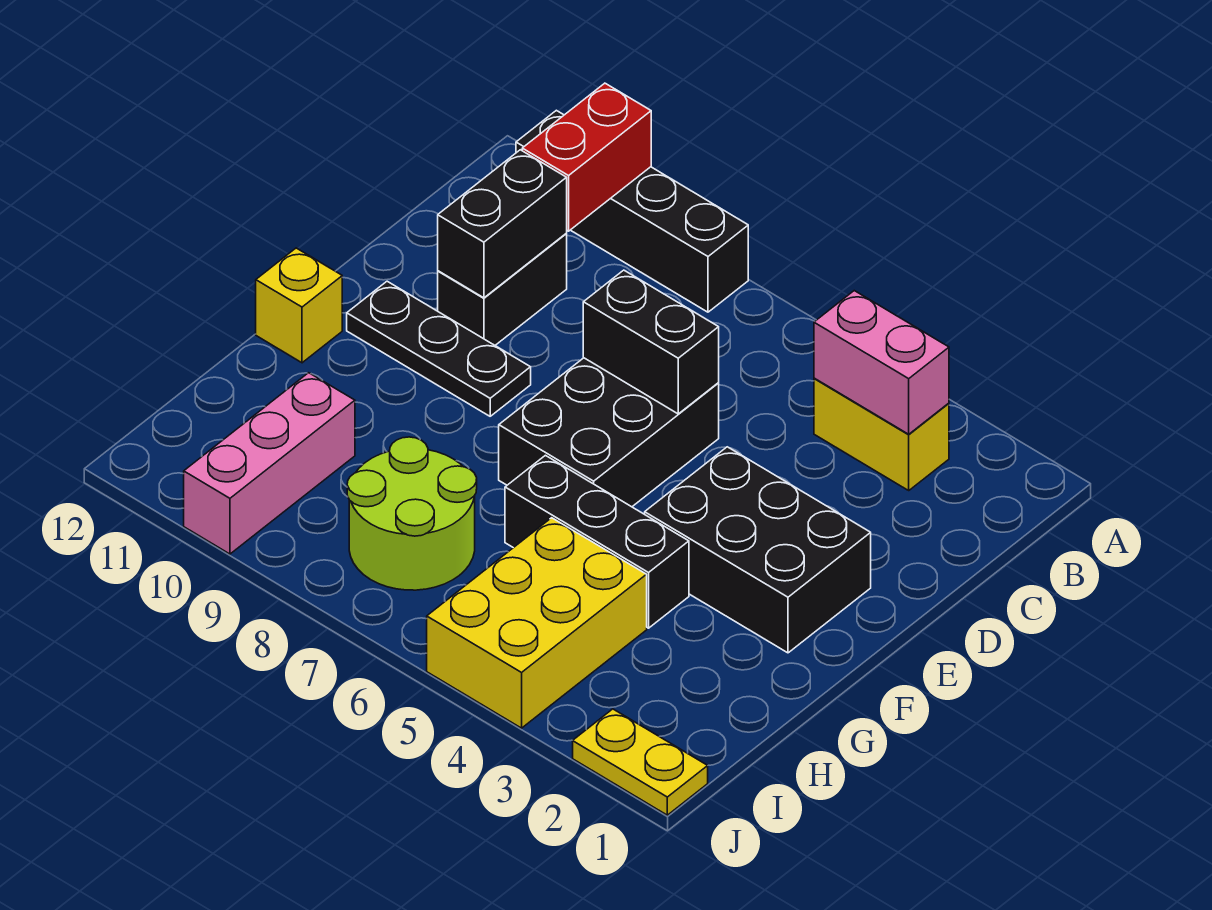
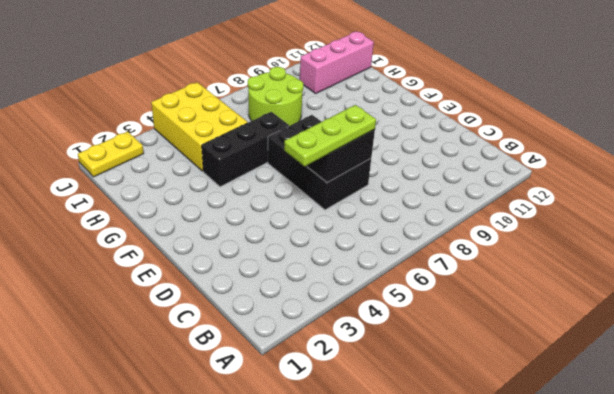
lime 1x3 plate [284,105,376,166] -> none
pink 1x3 brick [300,32,374,93] -> pink 1x3 brick turned to [184,373,355,554]
none -> black 1x4 brick [516,110,748,312]
none -> yellow 1x2 brick [814,378,949,490]
none -> black 1x2 brick [438,234,567,345]

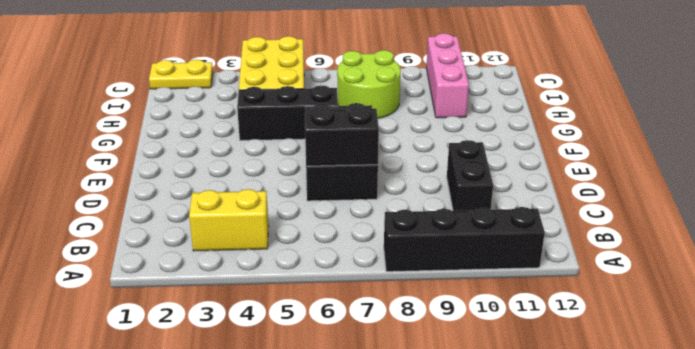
none -> black 2x3 brick [645,447,871,653]
none -> black 1x3 plate [347,281,531,416]
none -> yellow 1x1 brick [256,248,342,363]

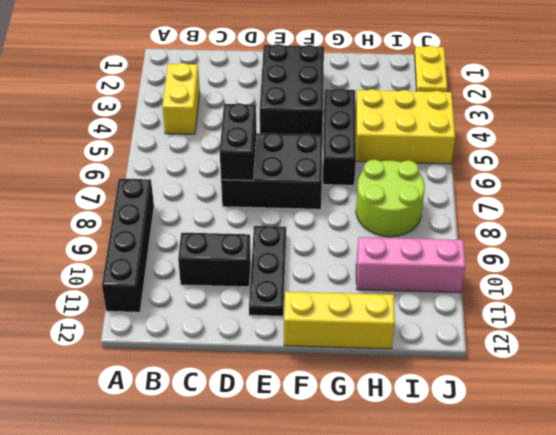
yellow 1x3 brick [284,292,395,349] -> yellow 1x1 brick [256,248,342,363]
none -> red 1x2 brick [522,83,651,231]
none -> pink 1x2 brick [814,291,949,434]
none -> black 1x2 brick [438,150,567,298]

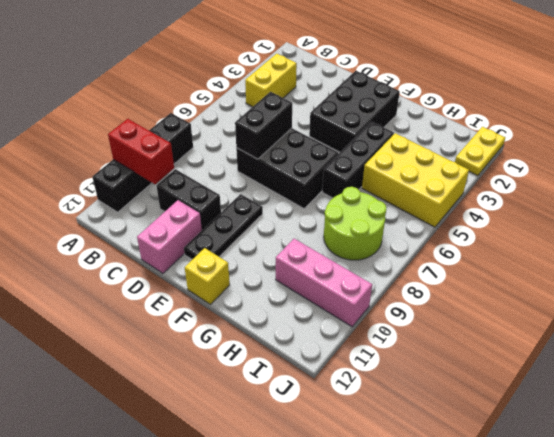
pink 1x2 brick [137,200,202,273] -> pink 1x2 brick moved to [814,291,949,434]
none -> black 1x2 brick [438,150,567,298]

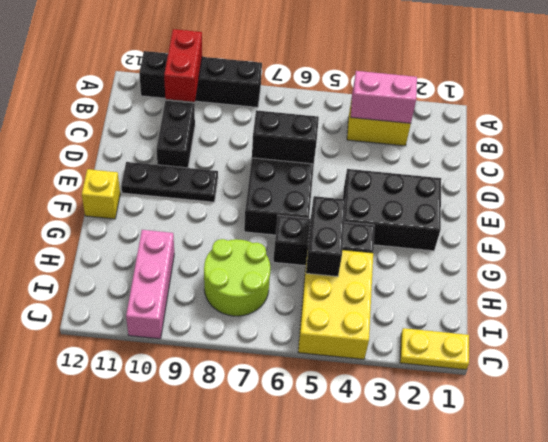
black 1x2 brick [306,196,346,277] -> black 1x2 brick moved to [438,150,567,298]

